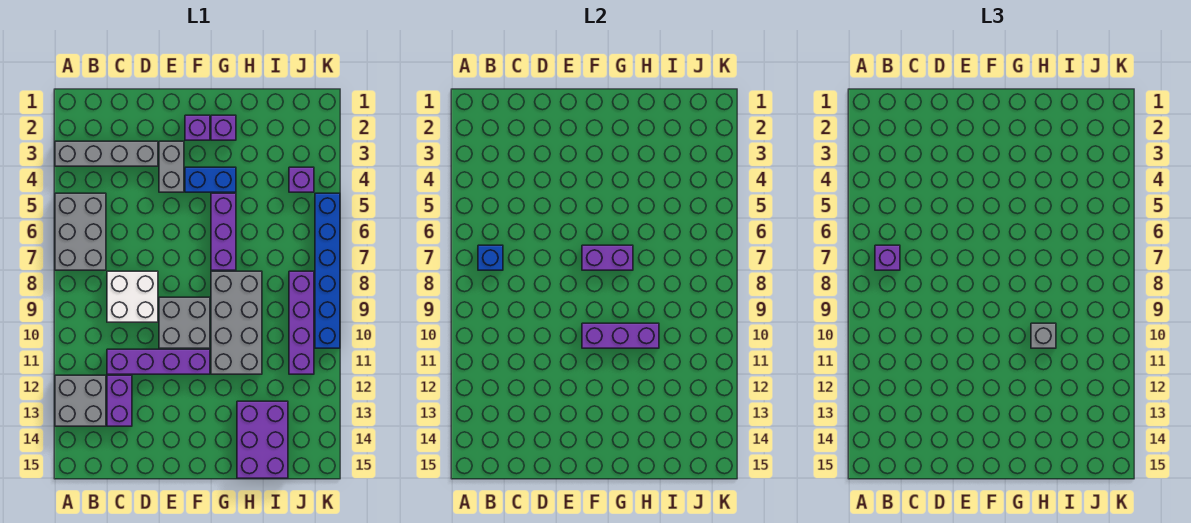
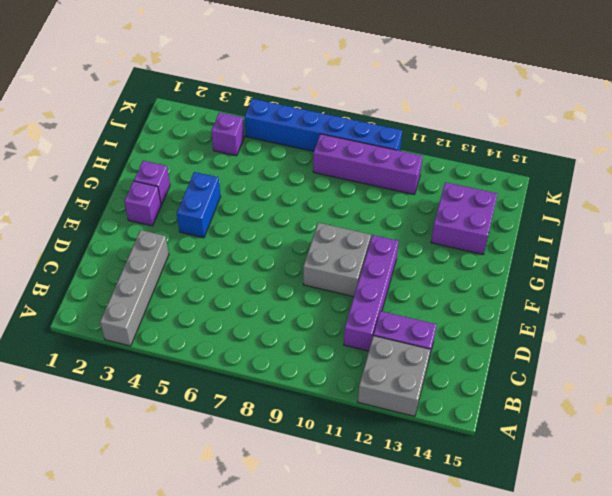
purple 2x2 brick [431,182,497,255] -> purple 2x3 brick [237,401,288,478]
none -> grey 2x3 brick [55,193,106,270]
none -> white 2x2 brick [107,271,158,322]
none -> grey 1x2 brick [159,141,184,192]

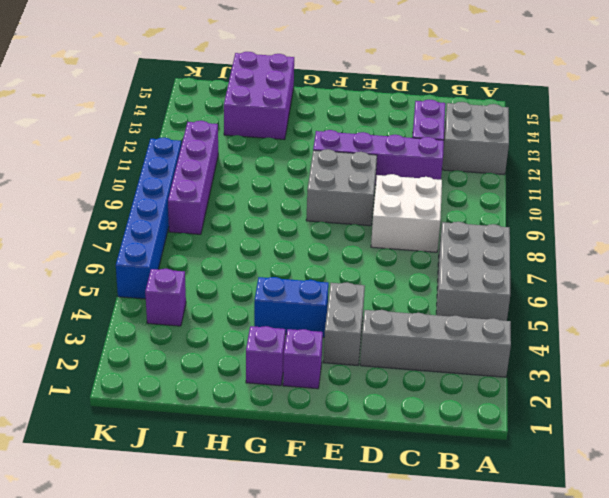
none -> purple 1x3 brick [211,193,236,270]
none -> grey 2x4 brick [211,271,262,374]
none -> blue 1x1 brick [478,245,503,270]

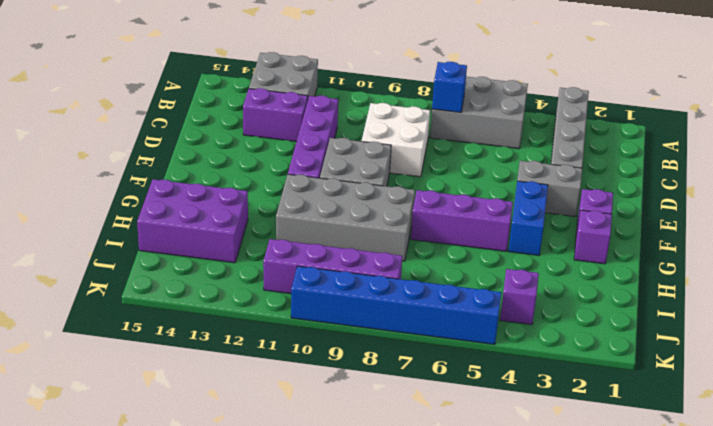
none -> purple 1x2 brick [582,245,633,270]
none -> purple 1x3 brick [582,323,659,348]
none -> purple 1x1 brick [875,245,900,270]

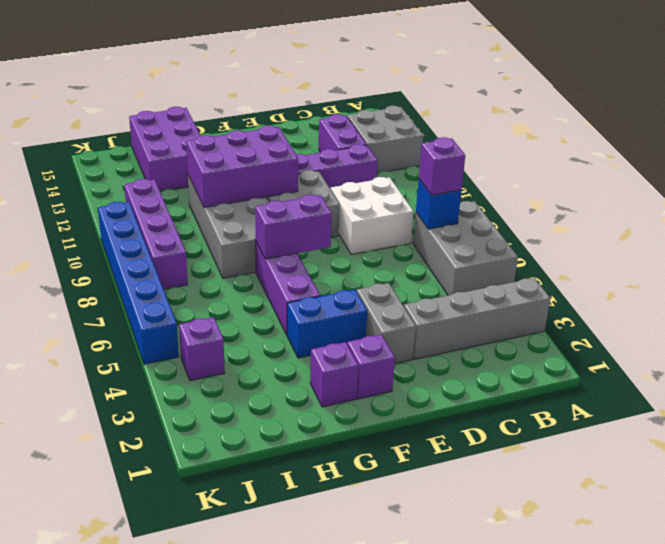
purple 2x3 brick [186,126,298,208] -> purple 1x3 brick [582,323,659,348]
none -> grey 1x1 brick [1031,323,1056,348]

